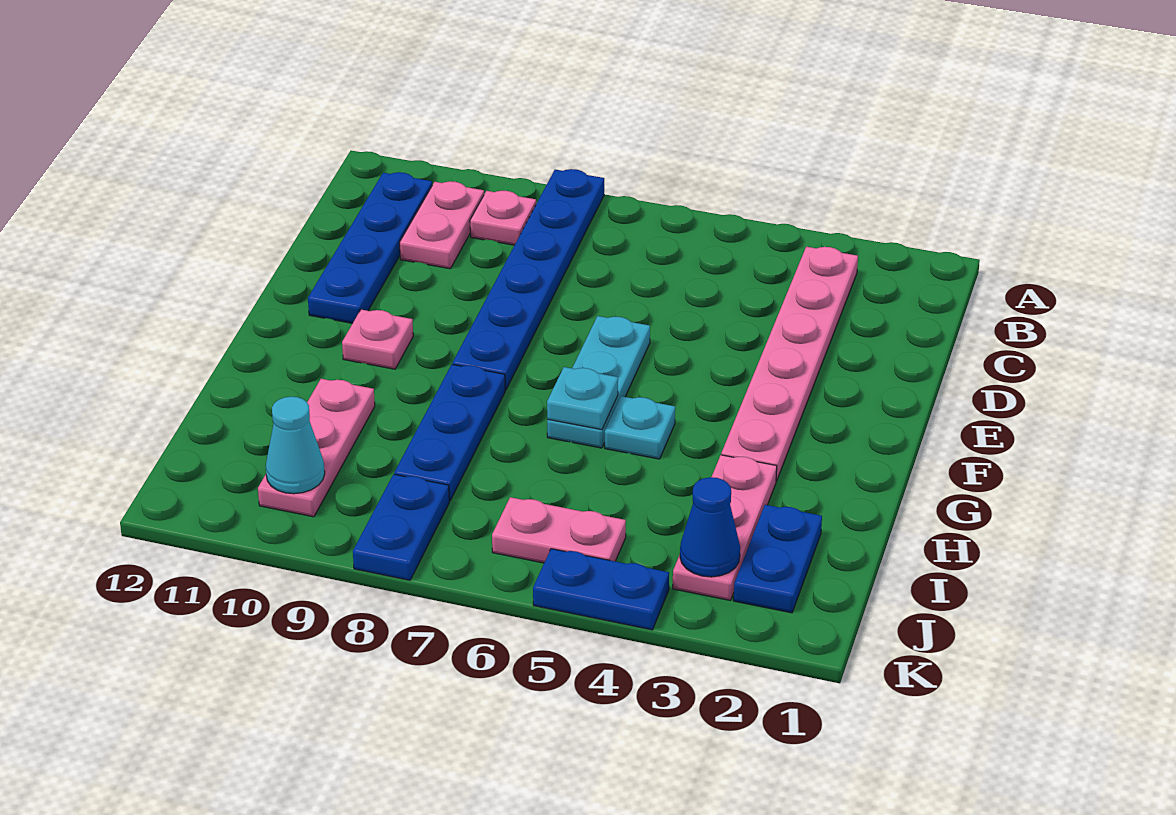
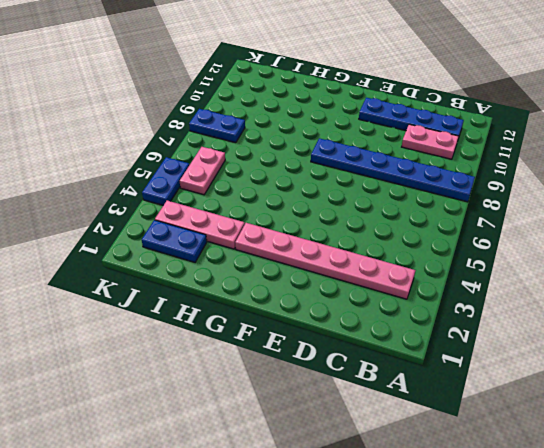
none -> pink 1x1 plate [470,191,536,245]
none -> cyan 1x3 plate [547,316,650,448]
none -> pink 1x1 plate [342,310,413,369]

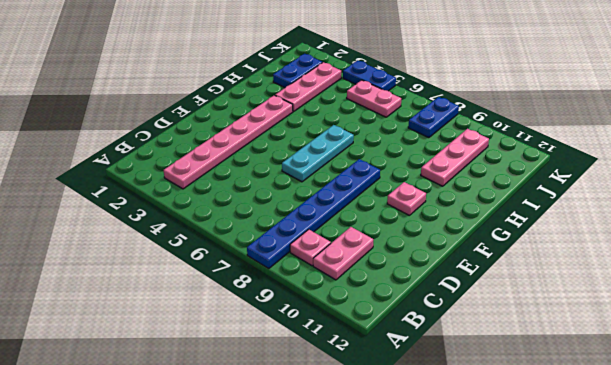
none -> blue 1x4 plate [308,172,432,323]
none -> cyan 1x1 plate [605,396,675,459]
none -> blue 1x3 plate [394,364,505,501]

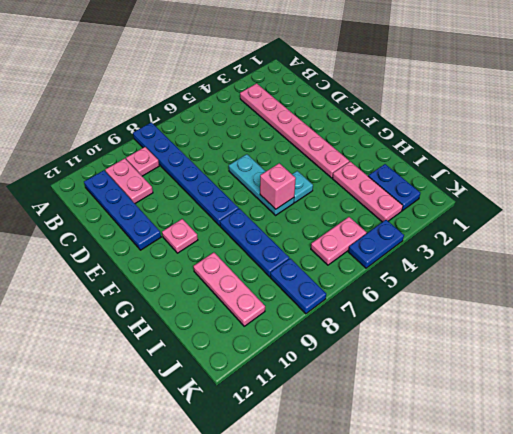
pink 1x1 brick [260,163,296,209] -> cyan 1x1 plate [547,367,618,430]
none -> blue 1x1 cone [680,477,740,577]
none -> cyan 1x1 cone [266,397,325,494]

